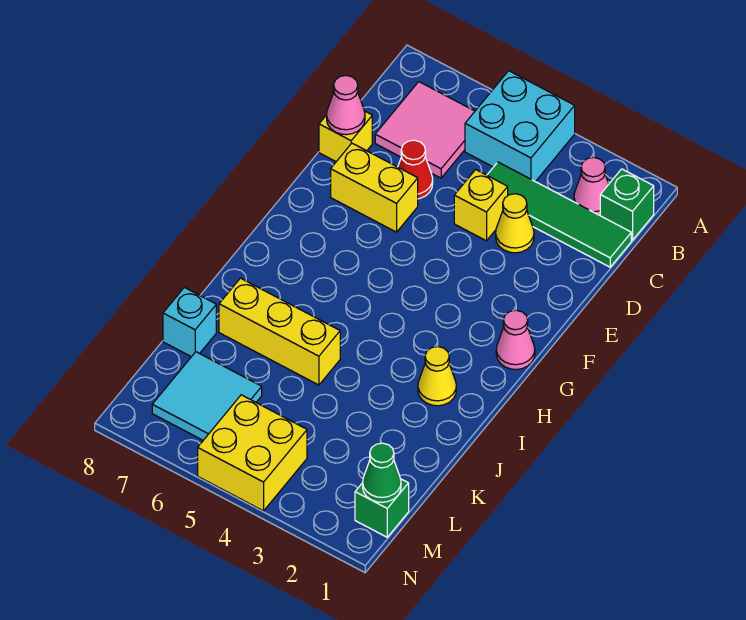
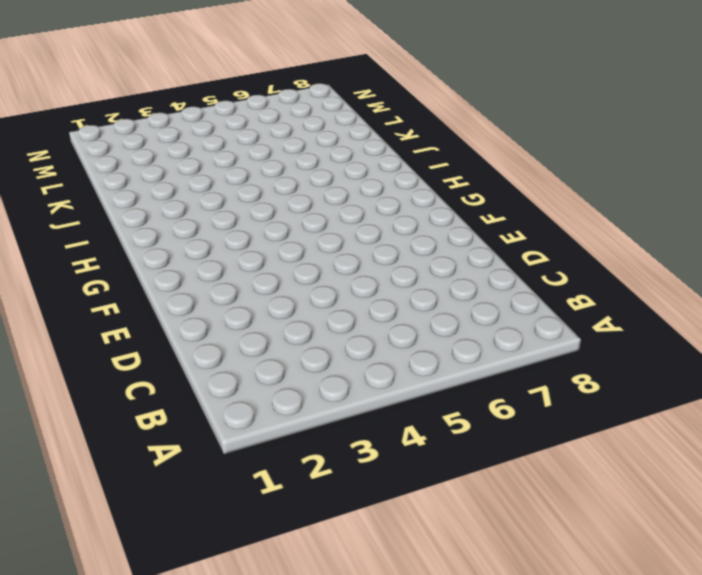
none -> cyan 2x2 brick [465,71,575,182]
none -> green 1x1 brick [600,169,654,240]
none -> pink 1x1 cone [574,158,609,215]

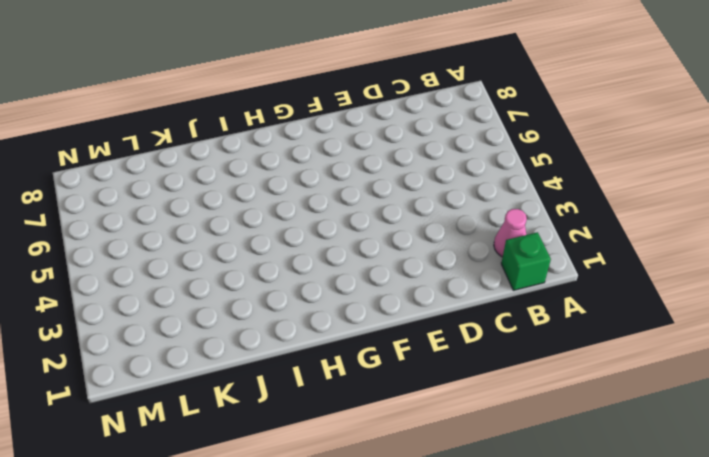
none -> cyan 2x2 brick [465,71,575,182]
none -> pink 2x2 tile [375,82,475,178]
none -> green 1x4 tile [487,162,631,267]

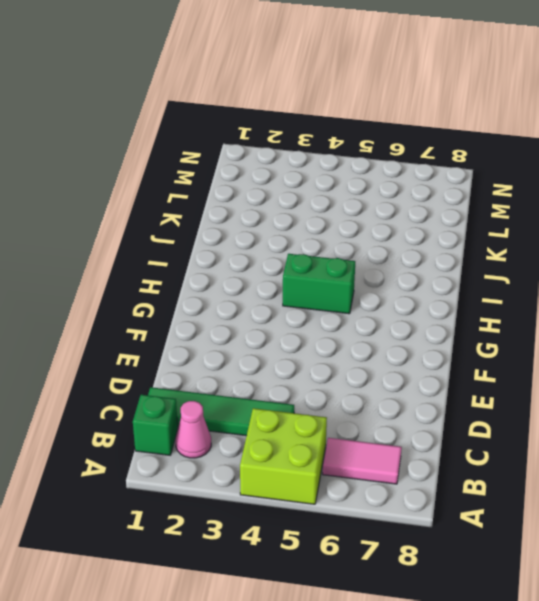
lime 2x2 brick [240,408,327,504] -> cyan 2x2 brick [465,71,575,182]
pink 1x2 tile [323,438,402,484] -> pink 2x2 tile [375,82,475,178]
green 1x2 brick [283,254,355,314] -> none
none -> yellow 1x1 cone [496,194,534,253]
none -> yellow 1x1 brick [454,170,508,241]
none -> red 1x1 cone [398,140,433,199]

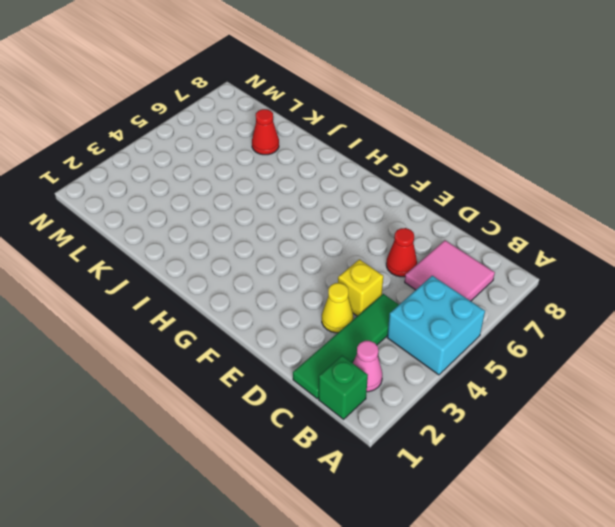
red 1x1 cone [252,109,279,155] -> none
none -> yellow 1x1 brick [319,111,372,162]
none -> yellow 1x2 brick [331,143,418,232]
none -> pink 1x1 cone [496,310,535,369]

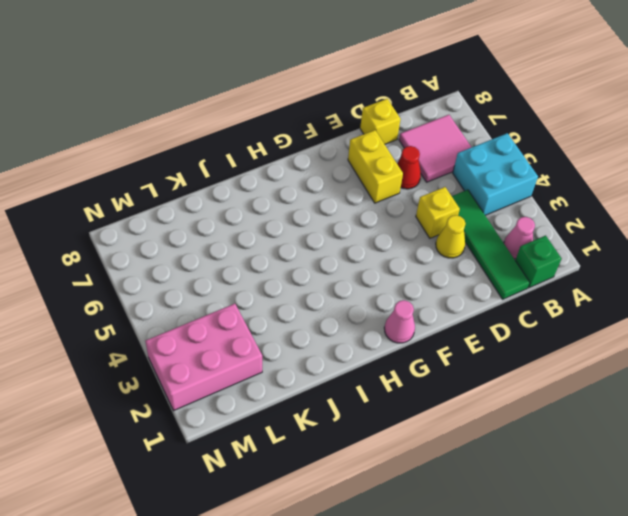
pink 2x3 brick [146,304,262,410] -> none
none -> yellow 1x1 cone [418,347,456,406]
none -> yellow 1x3 brick [219,278,340,385]
none -> cyan 1x1 brick [163,287,216,357]

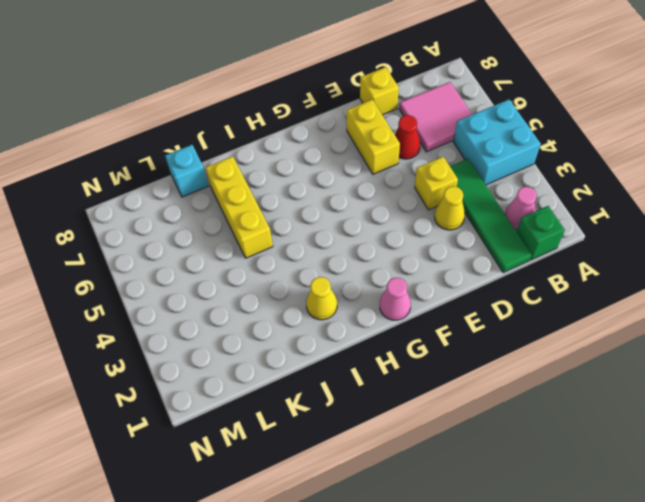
none -> cyan 2x2 tile [152,352,262,440]
none -> green 1x1 brick [355,479,409,537]
none -> yellow 2x2 brick [198,395,307,511]

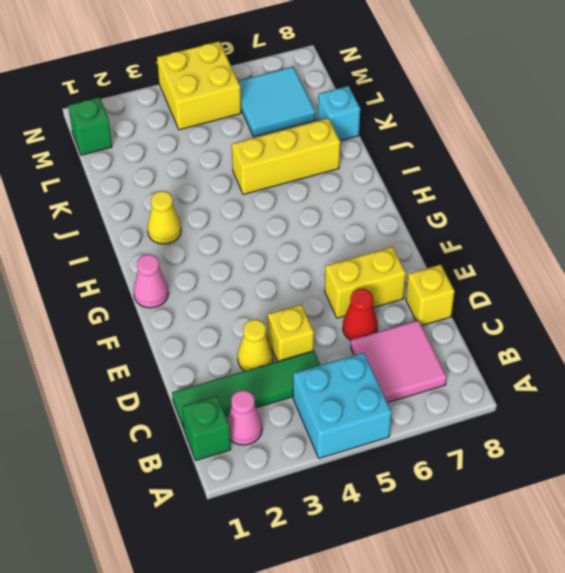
none -> pink 1x1 cone [327,75,365,135]
none -> green 1x1 cone [363,443,401,502]

